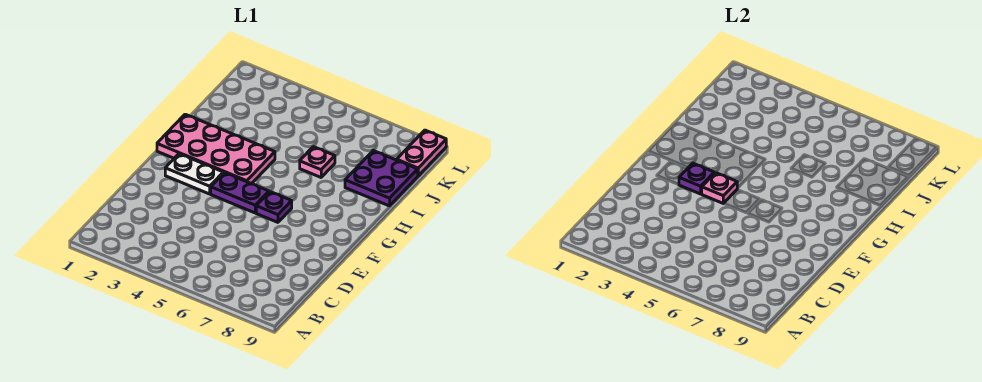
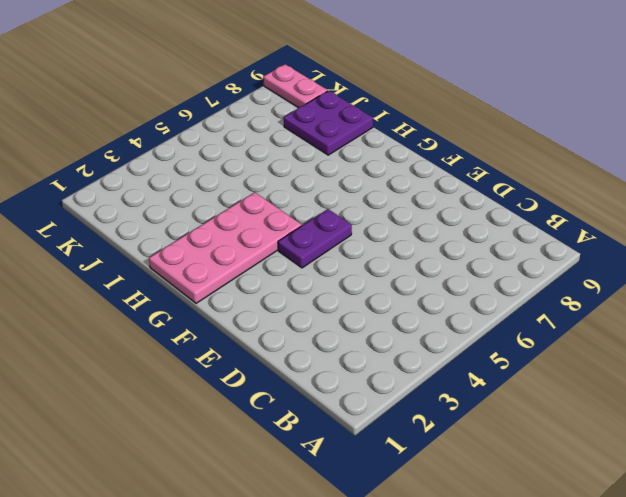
none -> white 1x2 plate [165,154,223,194]
none -> purple 1x1 plate [256,192,292,222]

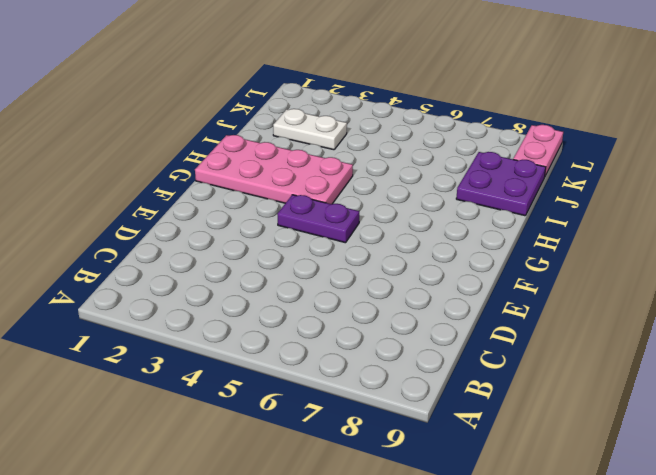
white 1x2 plate [273,109,347,150] -> white 1x2 plate moved to [165,154,223,194]
none -> purple 1x1 plate [256,192,292,222]
none -> pink 1x1 plate [300,147,335,177]

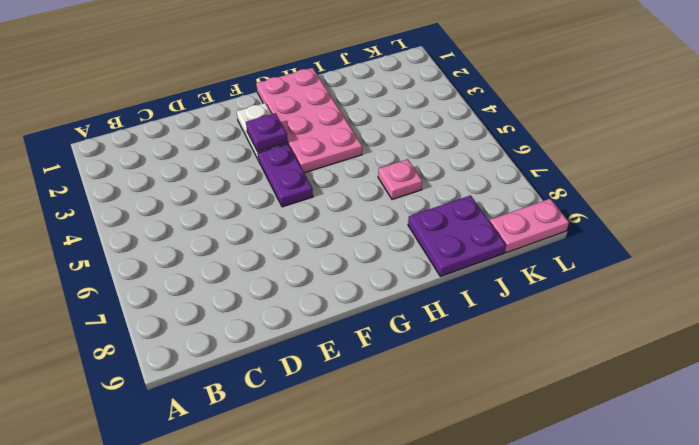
none -> purple 1x1 plate [256,192,292,222]
none -> pink 1x1 plate [702,173,737,203]

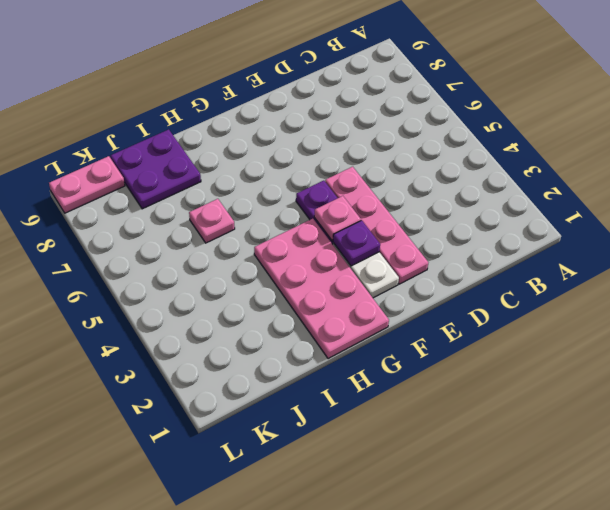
pink 1x4 plate [325,167,428,284] -> none
none -> purple 1x1 plate [256,192,292,222]

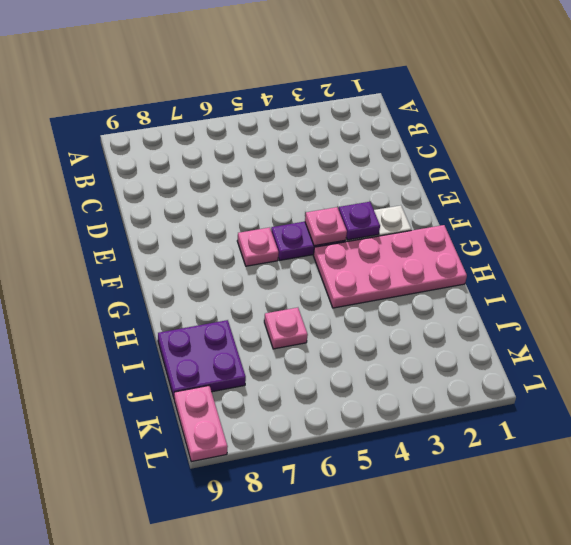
pink 1x1 plate [237,227,279,266] -> purple 1x1 plate [256,192,292,222]

